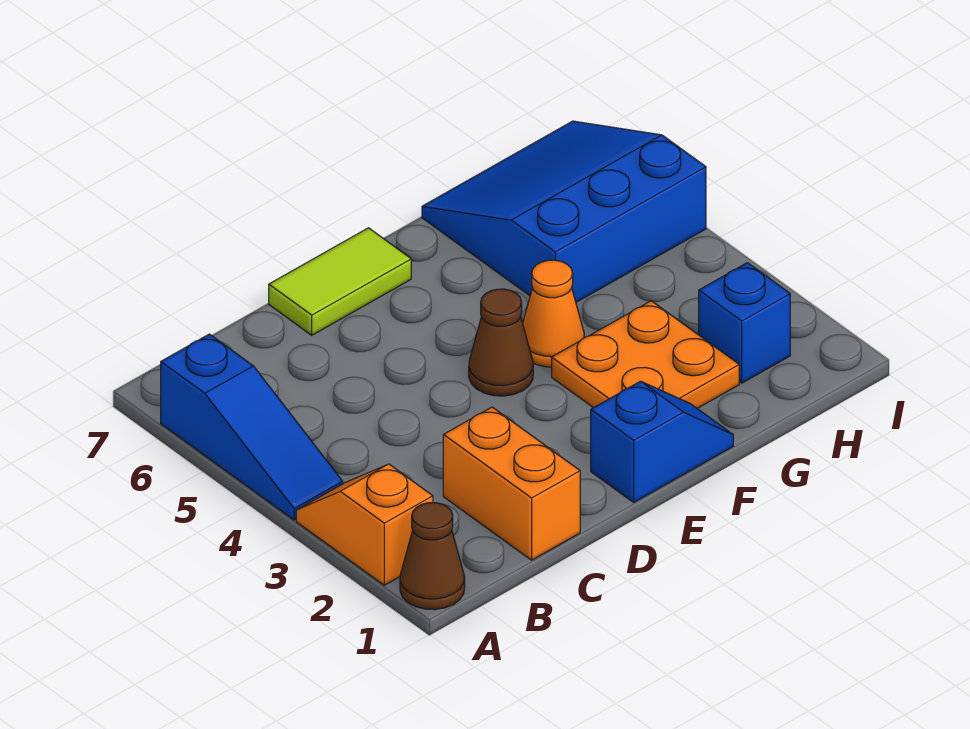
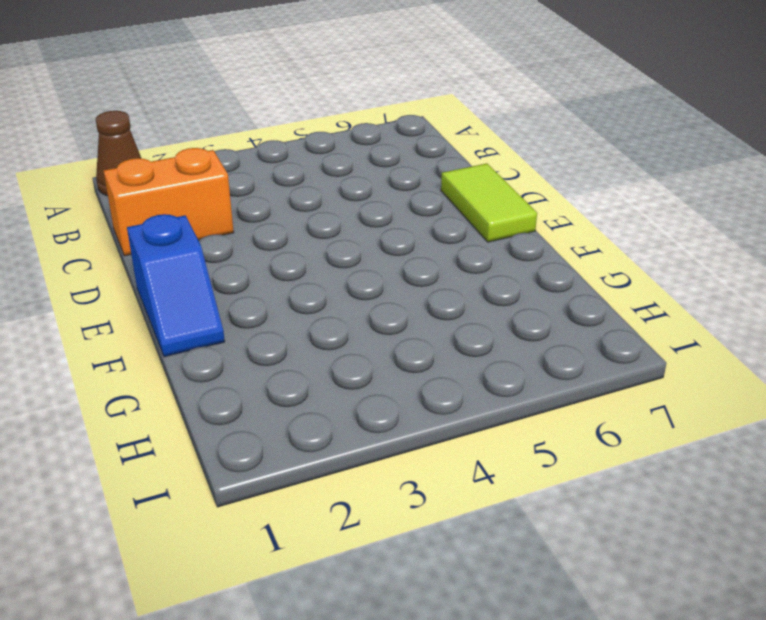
none -> orange 1x2 slope [296,464,433,585]
none -> blue 1x3 slope [161,334,343,520]

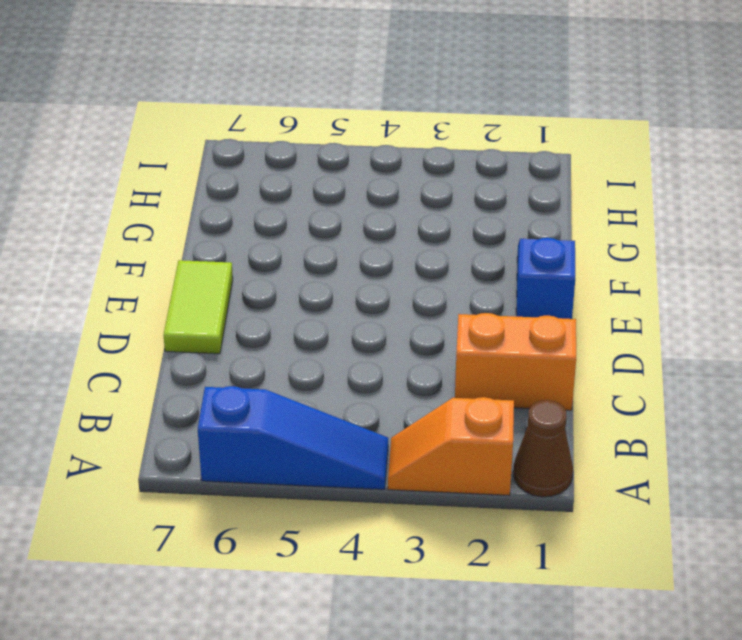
none -> brown 1x1 cone [469,289,533,396]
none -> orange 2x2 plate [552,301,739,409]

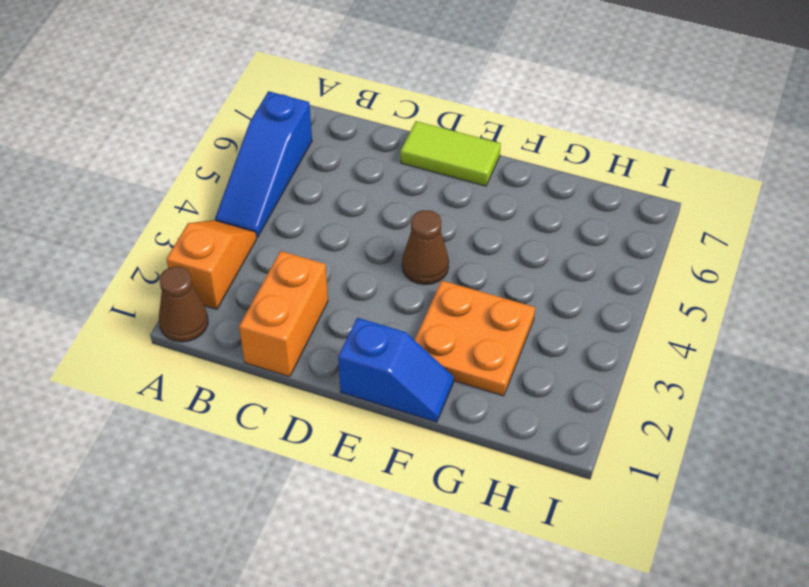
none -> orange 1x1 cone [523,260,584,367]
none -> blue 3x3 slope [422,121,706,302]

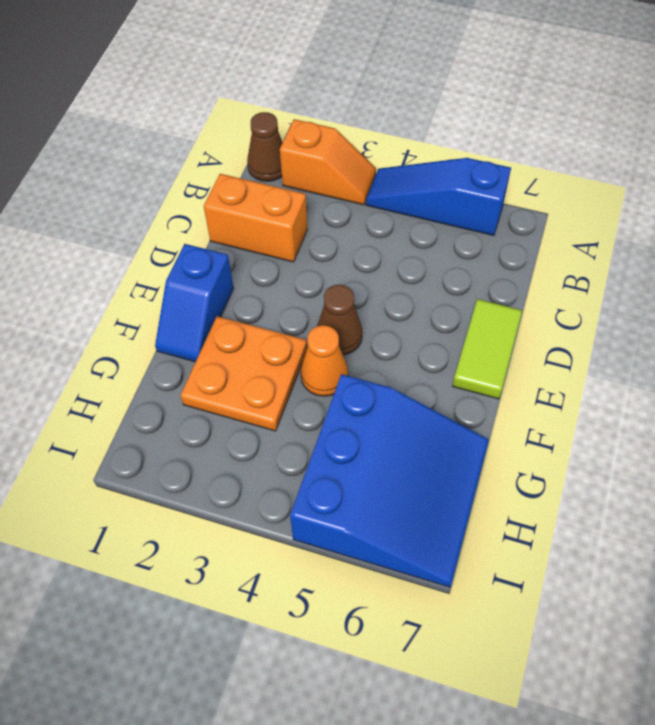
none -> blue 1x1 brick [699,263,790,383]

